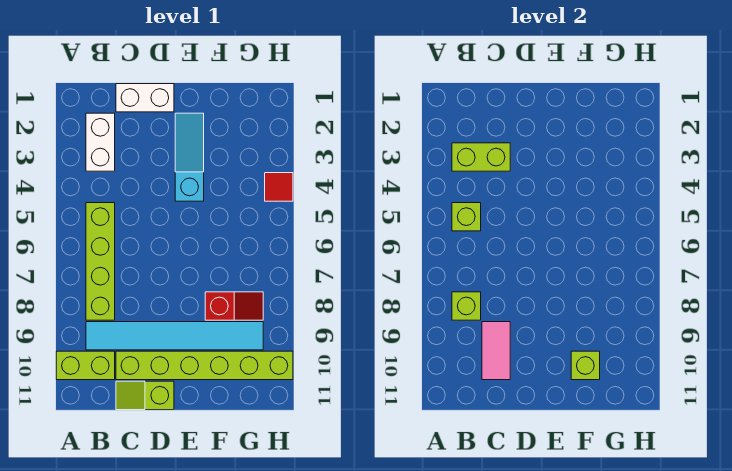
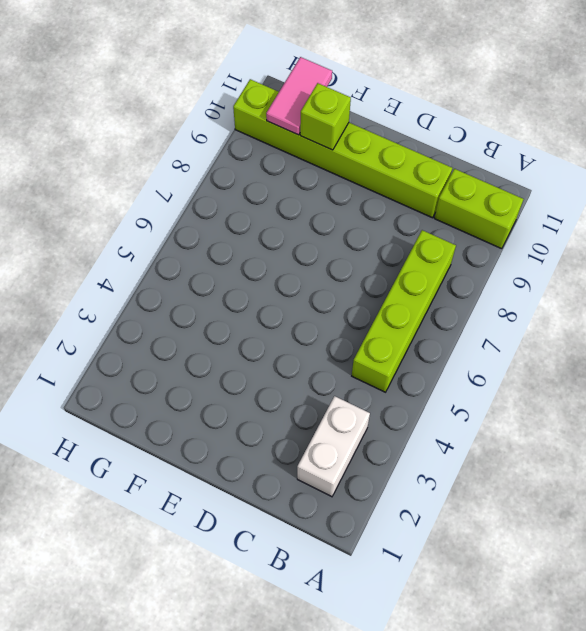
pink 1x2 tile [266,57,332,135] -> pink 1x2 tile moved to [482,322,510,380]
none -> cyan 1x6 tile [86,322,263,350]
none -> white 1x2 brick [116,84,174,112]
none -> lime 1x2 slope [116,381,174,410]

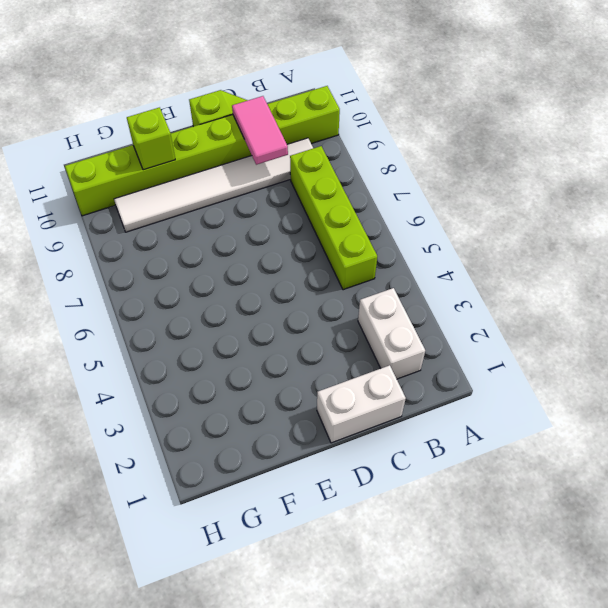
white 1x6 tile [114,138,313,232] -> cyan 1x6 tile [86,322,263,350]
none -> cyan 1x3 slope [175,113,204,201]
none -> red 1x2 slope [205,292,263,320]
none -> red 1x1 tile [265,173,293,201]

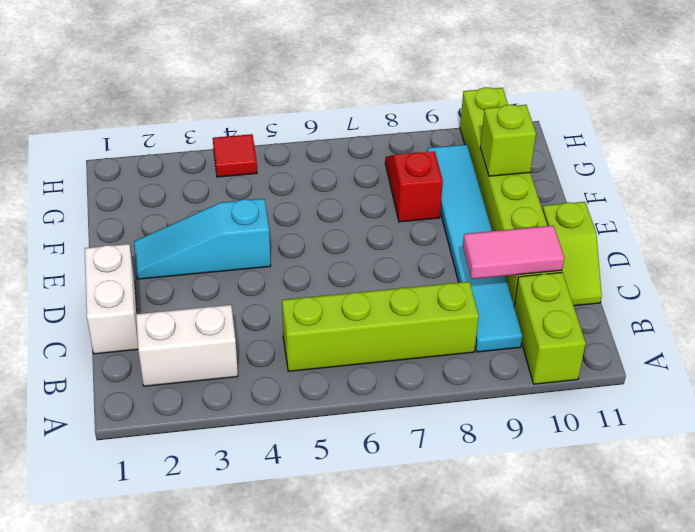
none -> lime 1x2 brick [452,143,510,171]
none -> lime 1x1 brick [452,203,481,231]
none -> lime 1x1 brick [452,292,481,320]

